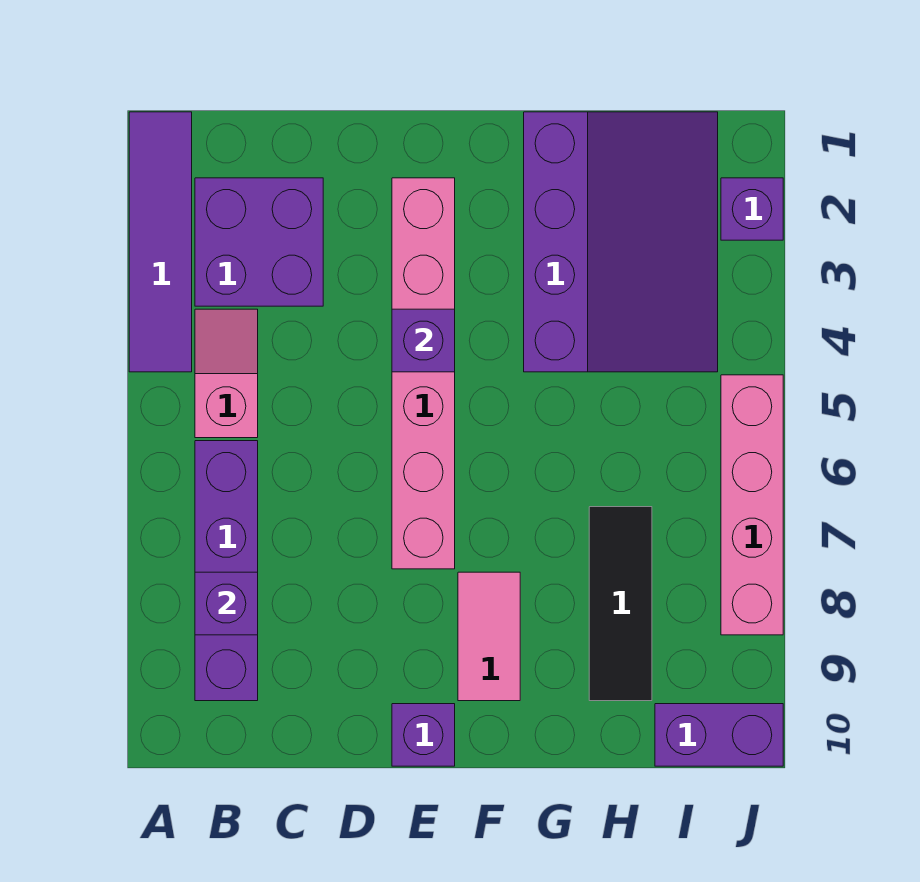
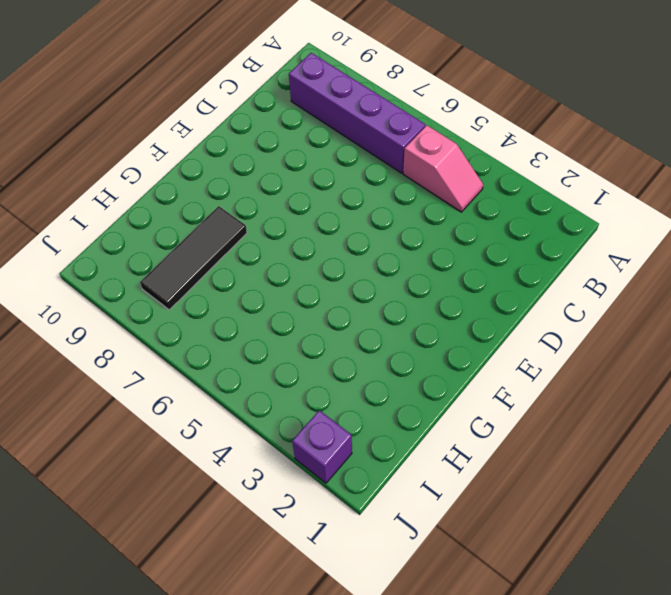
black 1x3 tile [140,206,247,310] -> black 1x3 tile turned to [589,507,652,701]
none -> purple 1x4 tile [129,112,192,372]
none -> purple 2x2 brick [195,178,323,306]
none -> pink 1x6 brick [392,178,455,569]

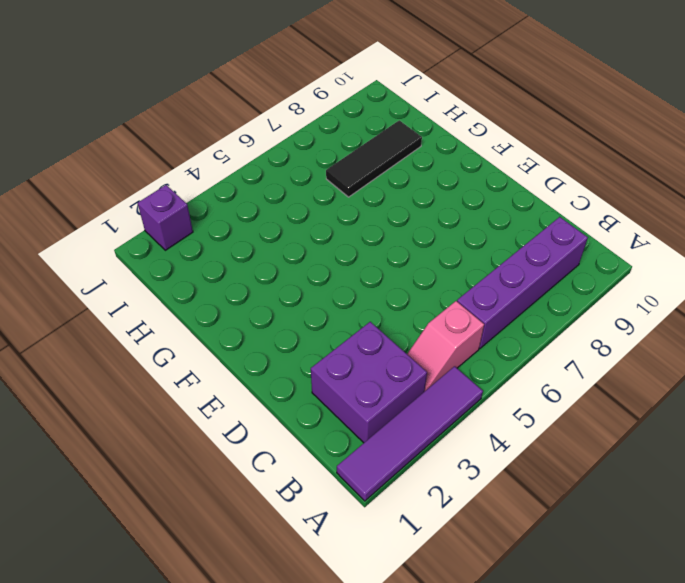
none -> pink 1x6 brick [392,178,455,569]
none -> purple 1x1 brick [392,704,455,766]
none -> pink 1x2 tile [458,572,520,701]

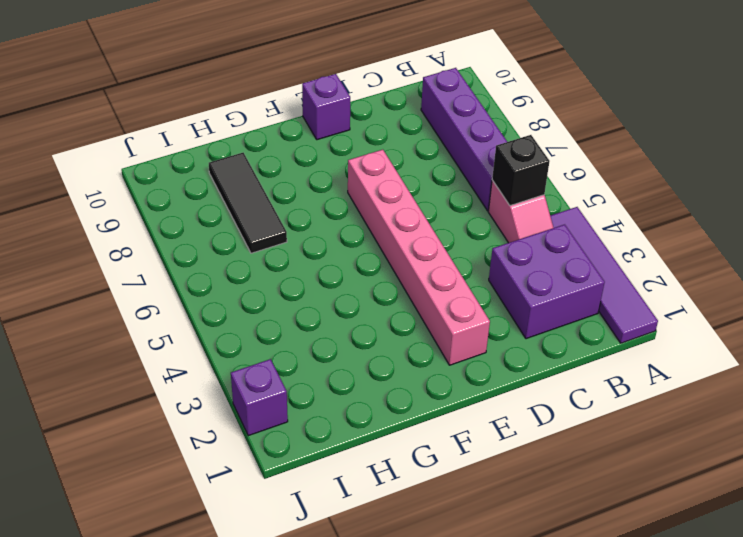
black 1x1 brick [492,135,550,206] -> none
none -> pink 1x2 tile [458,572,520,701]
none -> purple 3x4 slope [524,112,718,372]
none -> purple 1x2 brick [655,704,783,766]

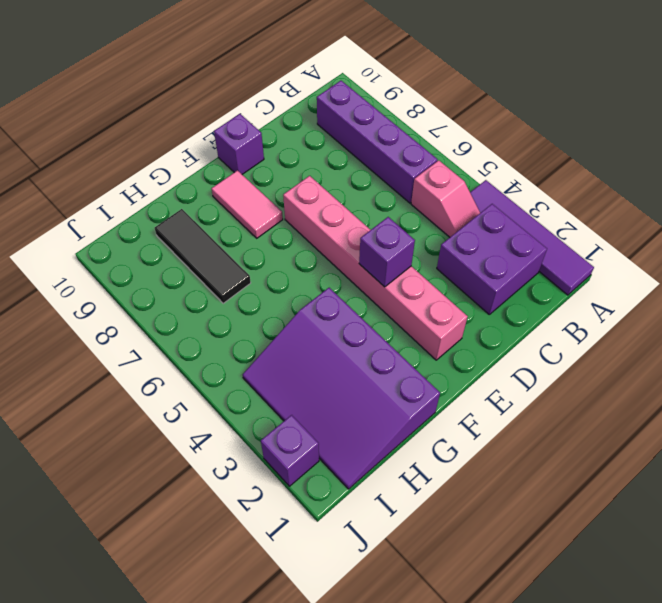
none -> purple 1x2 brick [655,704,783,766]
none -> pink 1x4 brick [721,375,783,635]
none -> purple 1x1 brick [195,572,258,635]

